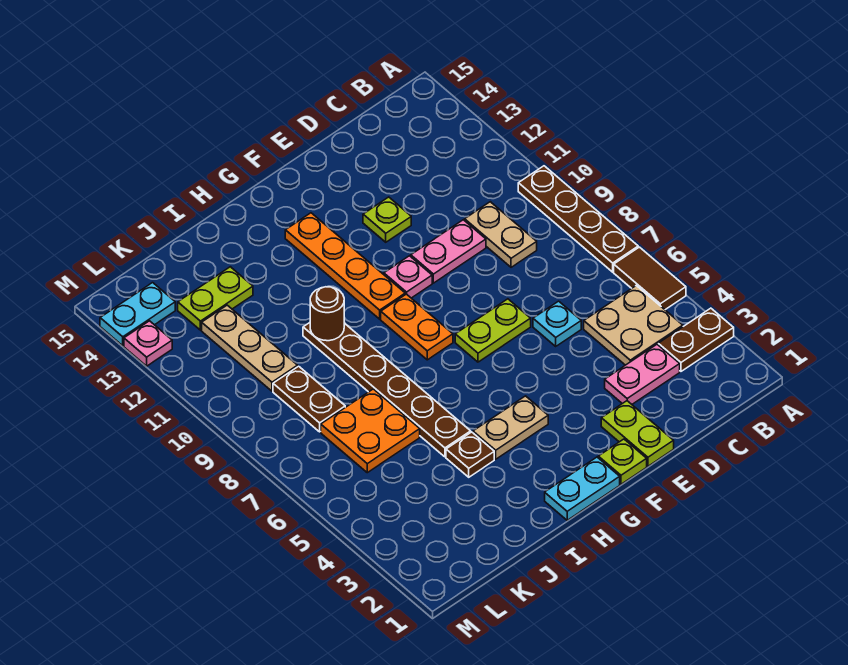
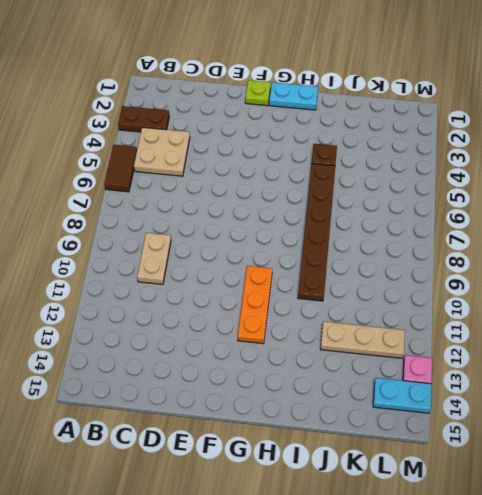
orange 1x3 plate [238,266,272,344] -> orange 1x4 plate [285,213,405,319]
tan 1x3 plate [320,321,405,358] -> tan 1x3 plate turned to [202,305,298,391]
none -> brown 1x4 plate [518,166,638,272]
none -> pink 1x2 plate [605,344,680,404]
none -> cyan 1x1 plate [533,301,581,346]

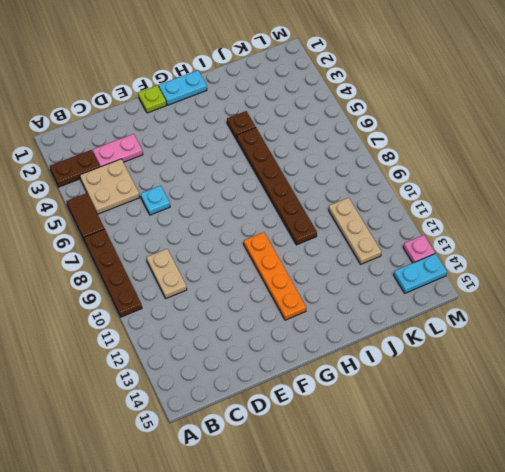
none -> pink 1x2 plate [411,220,486,283]
none -> lime 1x2 plate [601,401,674,466]
none -> lime 1x2 plate [455,299,531,362]

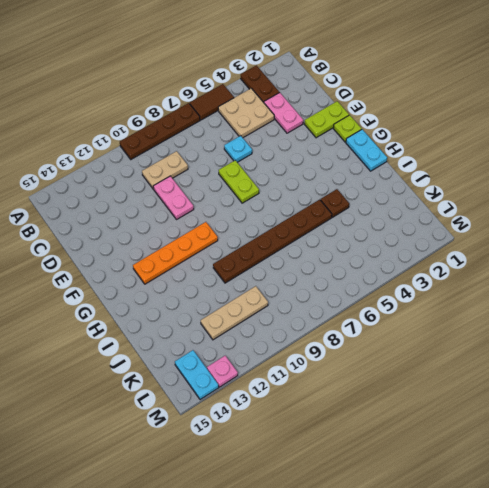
none -> lime 1x1 plate [363,197,411,242]
none -> pink 1x1 plate [384,256,432,298]
none -> tan 1x2 plate [473,396,548,459]

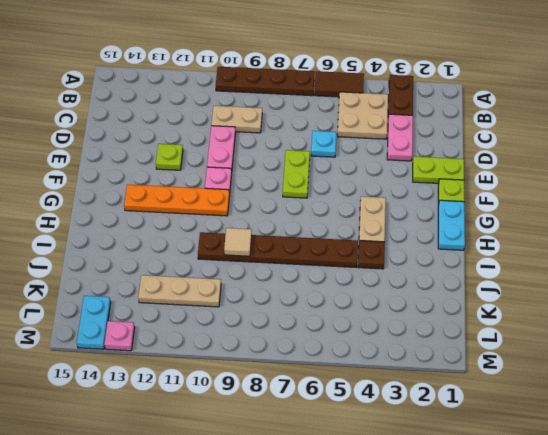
tan 1x1 tile [224,228,252,256] -> none
none -> orange 1x2 plate [381,294,453,360]
none -> orange 2x2 plate [321,389,420,473]
none -> lime 1x2 plate [178,267,253,330]

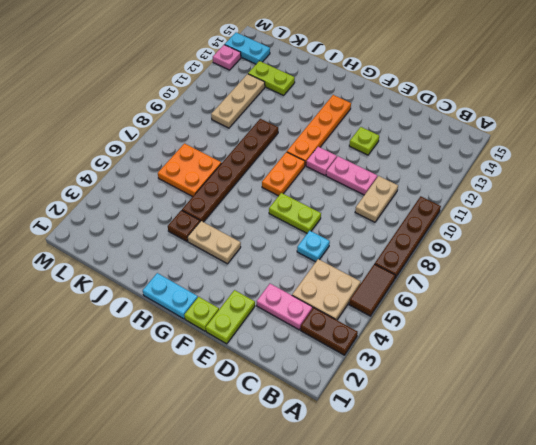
none -> brown 1x2 plate [273,366,345,432]
none -> brown 1x1 round brick [310,287,344,341]

